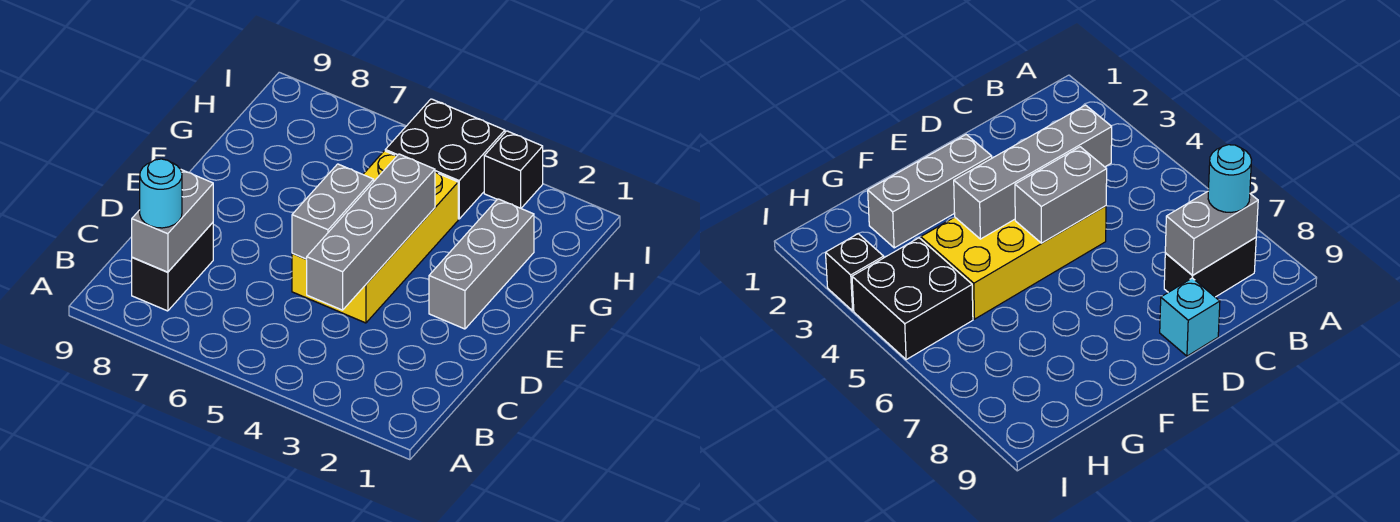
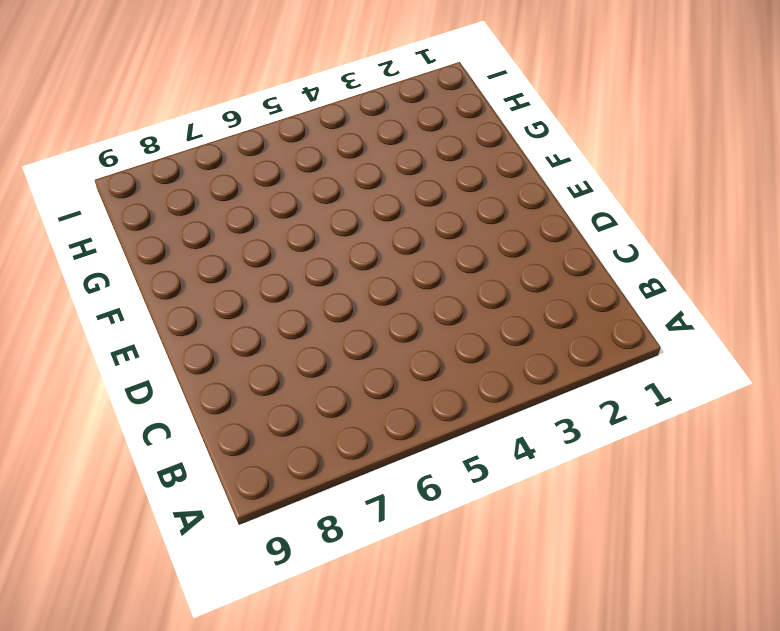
none -> black 1x2 brick [132,223,213,311]
none -> yellow 2x4 brick [292,151,458,323]

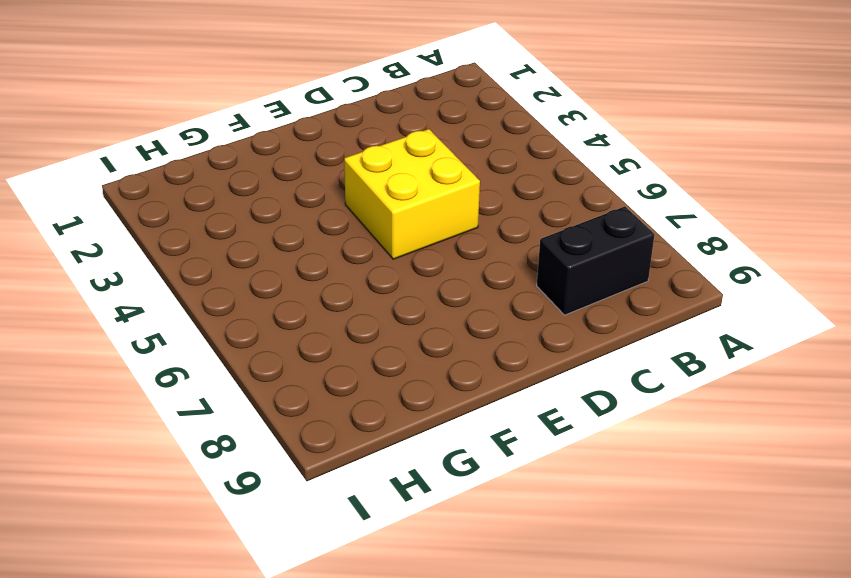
yellow 2x2 brick [344,129,480,259] -> yellow 2x4 brick [292,151,458,323]
none -> cyan 1x1 brick [1160,278,1220,356]
none -> grey 1x3 brick [429,199,534,329]

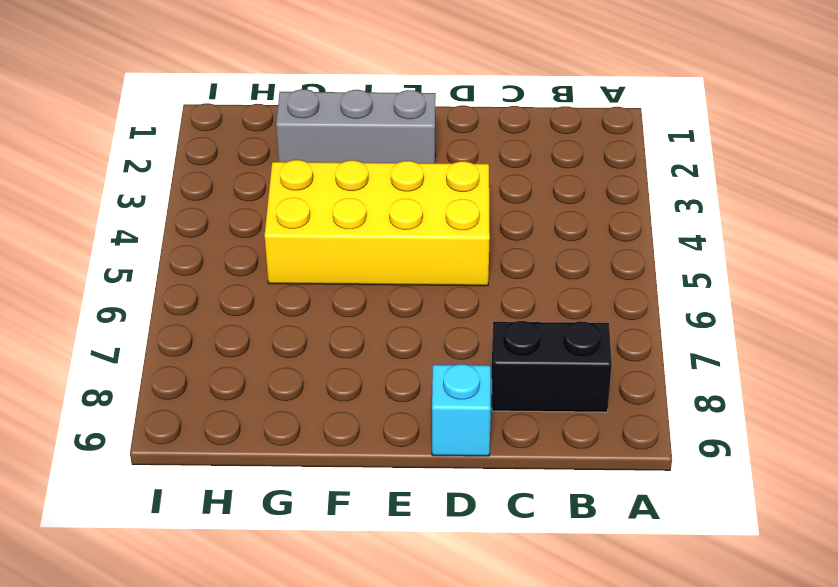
none -> black 2x2 brick [385,99,505,219]
none -> black 1x1 brick [484,131,543,208]

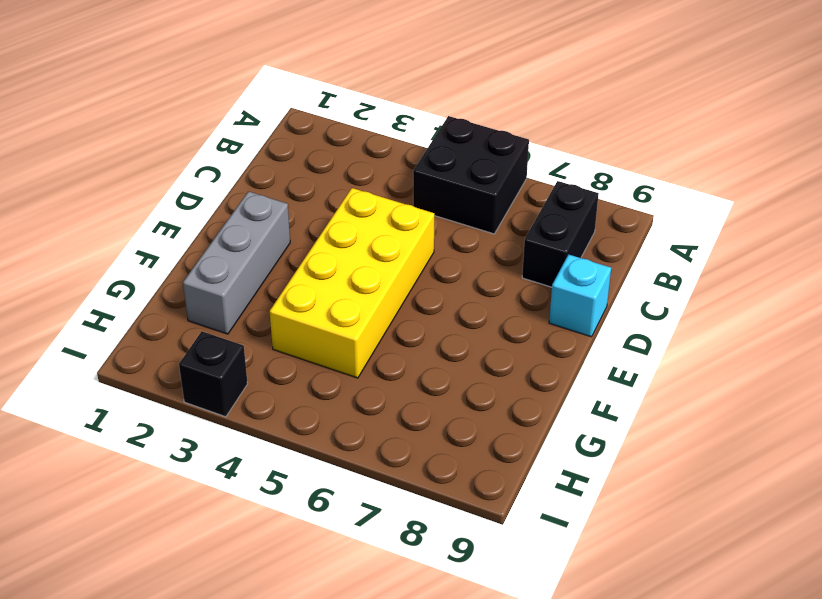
black 2x2 brick [413,116,529,234] -> black 2x2 brick moved to [385,99,505,219]
none -> grey 1x2 brick [132,170,213,272]
none -> grey 1x4 brick [306,154,435,310]

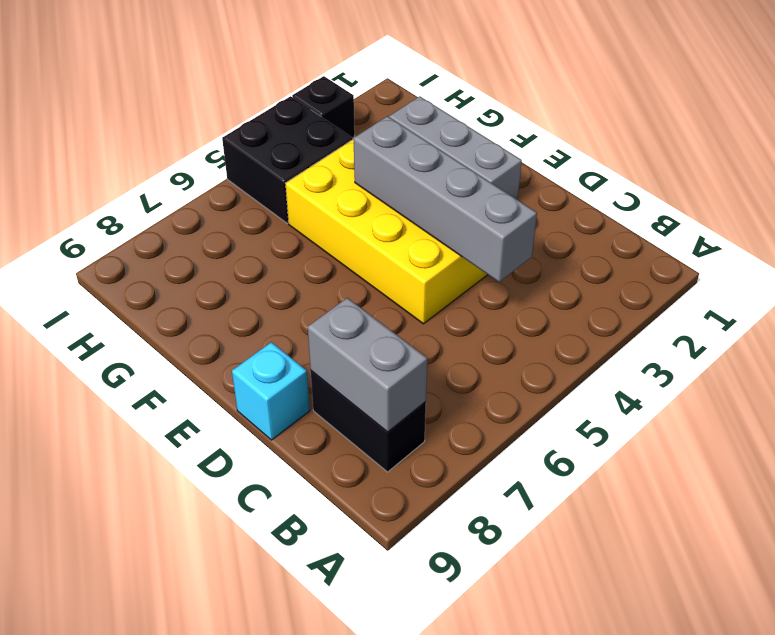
none -> grey 1x2 brick [292,164,374,259]
none -> cyan 1x1 round brick [140,159,182,228]

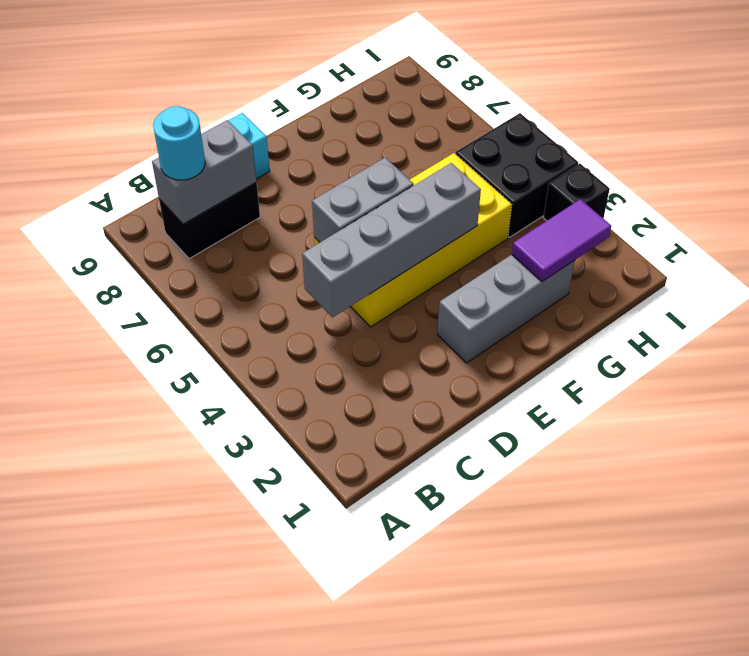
purple 1x2 tile [512,199,611,282] -> none

